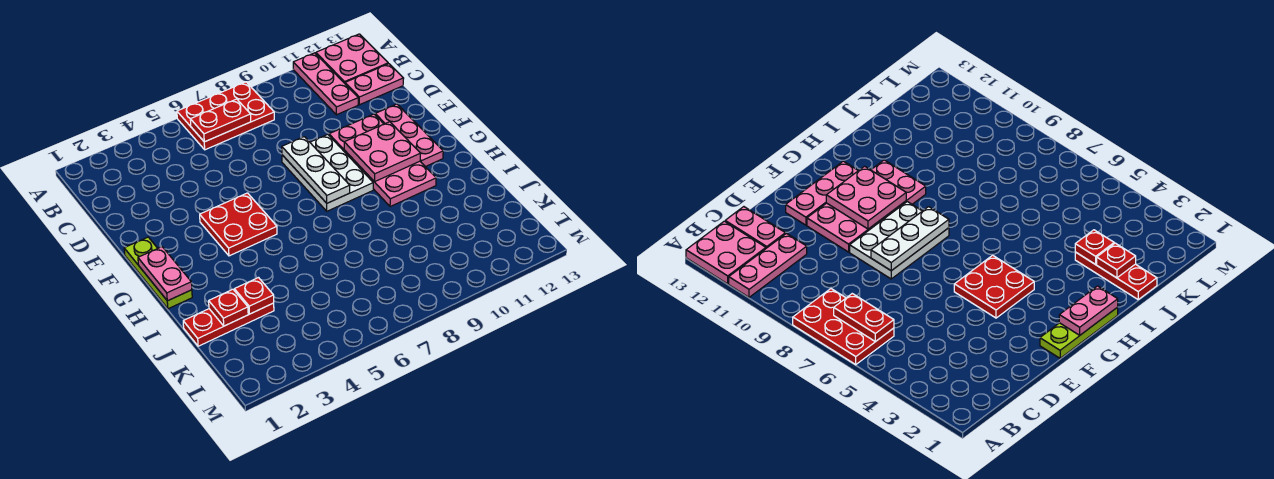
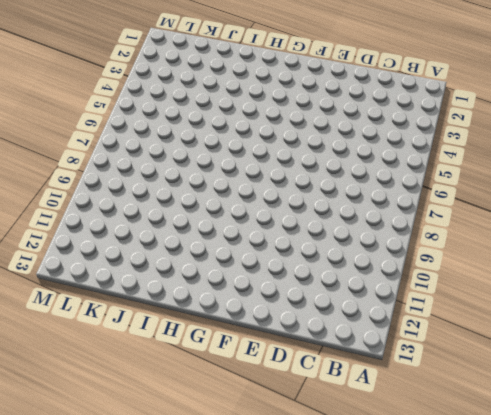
none -> red 2x3 plate [177,82,274,150]
none -> pink 1x3 plate [293,53,358,115]
none -> pink 2x2 plate [316,34,388,83]

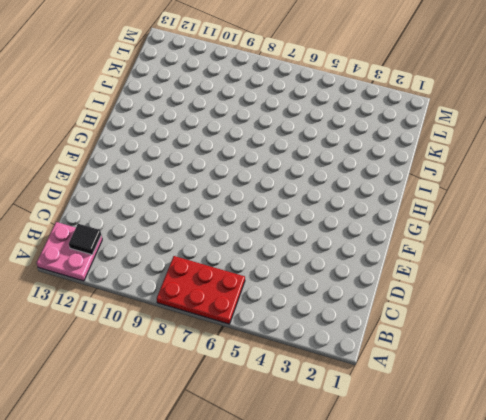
black 1x1 tile [69,224,101,255] -> none
none -> pink 1x3 plate [293,53,358,115]
none -> pink 1x2 plate [345,64,404,105]
none -> white 2x3 plate [282,134,373,211]

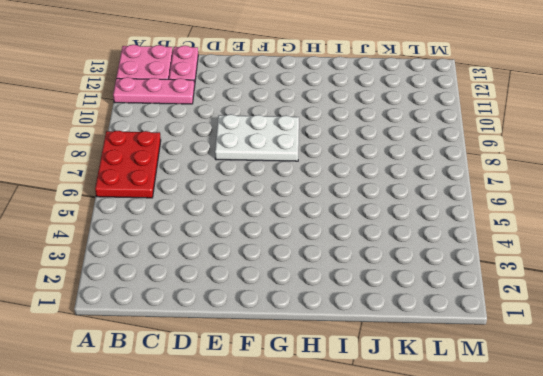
none -> pink 2x4 plate [329,114,436,207]
none -> pink 1x3 plate [375,104,443,167]
none -> lime 1x3 plate [124,237,192,309]

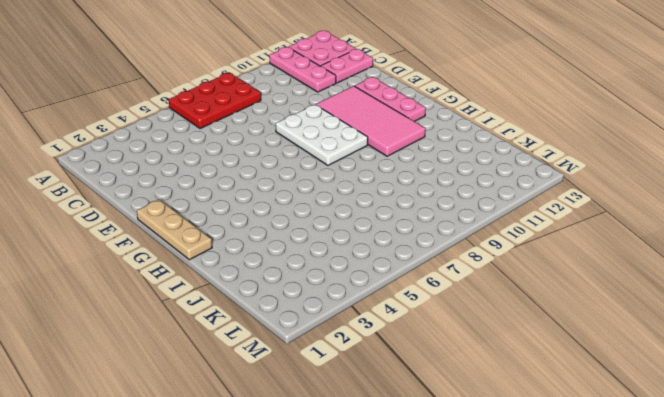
pink 2x4 tile [316,86,425,156] -> pink 2x4 plate [329,114,436,207]
tan 1x3 plate [137,199,212,260] -> lime 1x3 plate [124,237,192,309]
none -> red 2x2 plate [200,193,277,256]
none -> red 1x3 plate [183,303,274,346]
none -> red 1x2 plate [190,99,251,142]

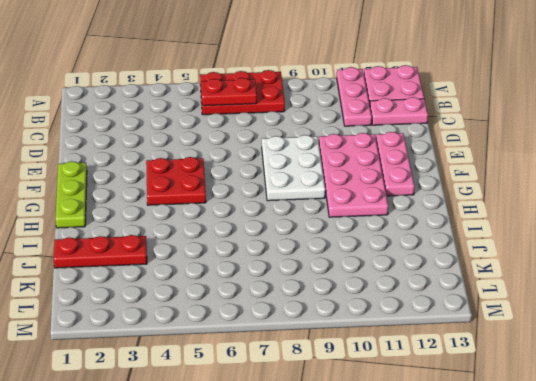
none -> white 1x3 plate [282,137,350,203]
none -> pink 2x2 plate [344,122,421,182]
none -> pink 1x2 plate [138,247,192,301]

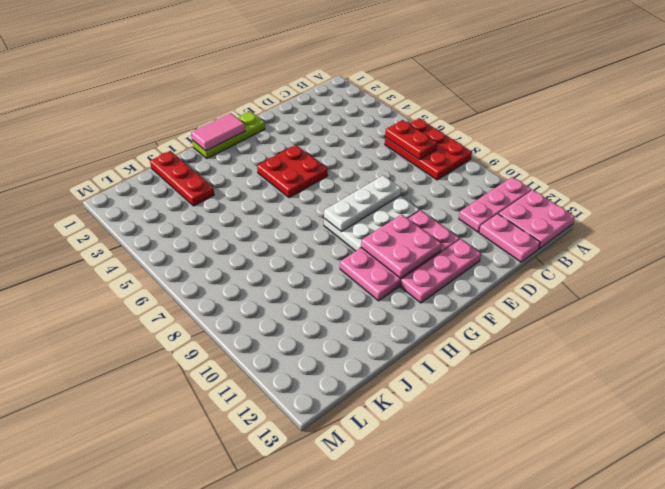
pink 1x2 tile [191,113,245,151] -> pink 1x2 plate [138,247,192,301]
none -> red 1x1 plate [209,289,248,326]
none -> red 1x1 plate [234,278,274,314]

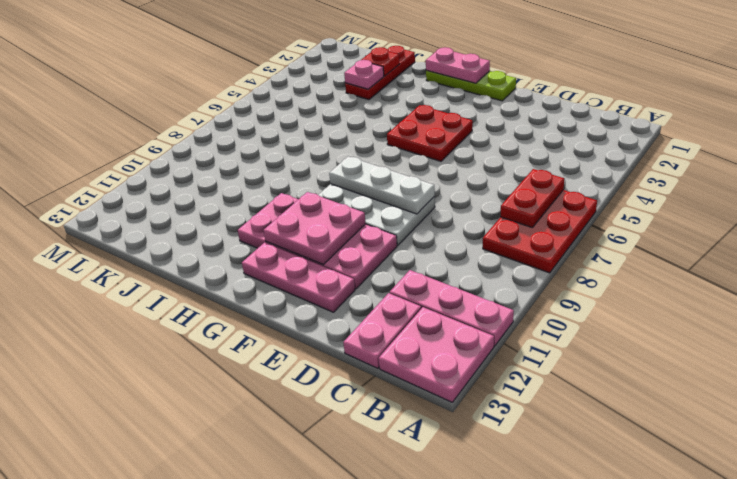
pink 1x1 plate [344,60,384,89] -> red 1x1 plate [234,278,274,314]

